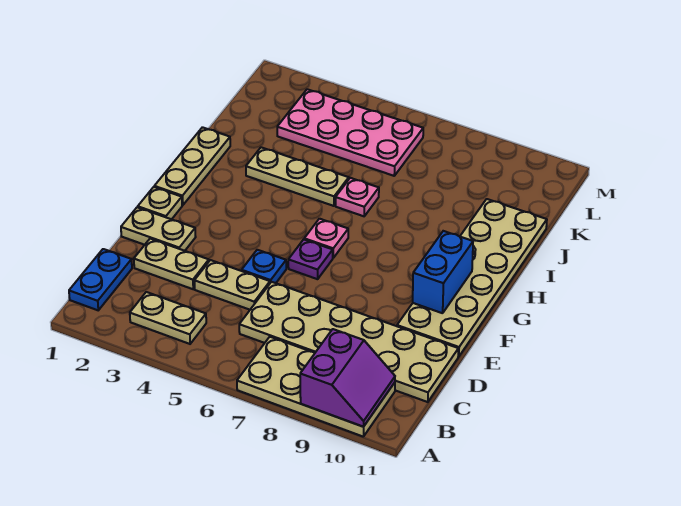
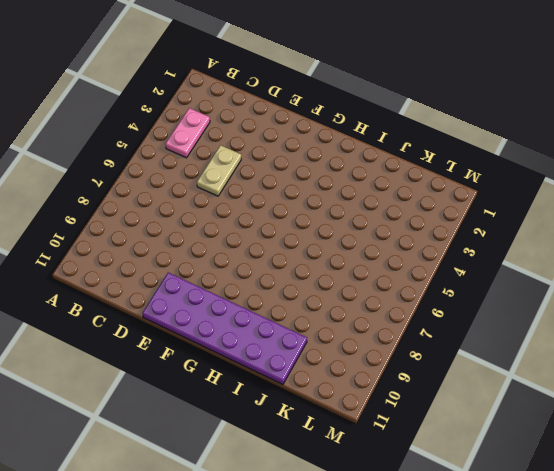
pink 1x2 plate [166,108,210,158] -> tan 1x2 plate [130,292,206,344]
purple 2x6 plate [142,272,307,384] -> tan 2x6 plate [397,199,547,357]
none -> tan 2x4 plate [237,337,395,437]
none -> blue 1x2 plate [69,249,132,310]
none -> tan 2x6 plate [239,282,458,402]

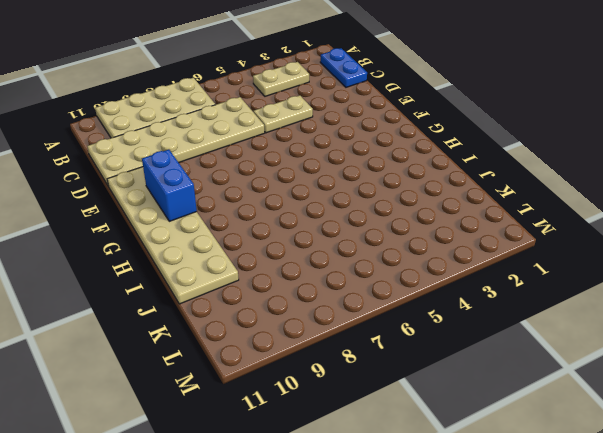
none -> tan 1x2 plate [134,239,209,289]
none -> tan 1x2 plate [121,207,196,251]
none -> blue 1x1 plate [242,250,286,283]

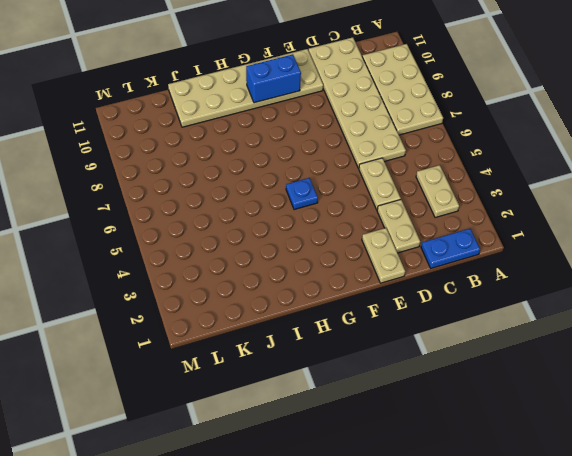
blue 1x1 plate [286,178,318,210] -> blue 1x1 plate moved to [242,250,286,283]
none -> tan 1x1 plate [138,187,182,219]
none -> purple 1x1 plate [288,239,333,279]
none -> tan 1x3 plate [154,127,230,205]

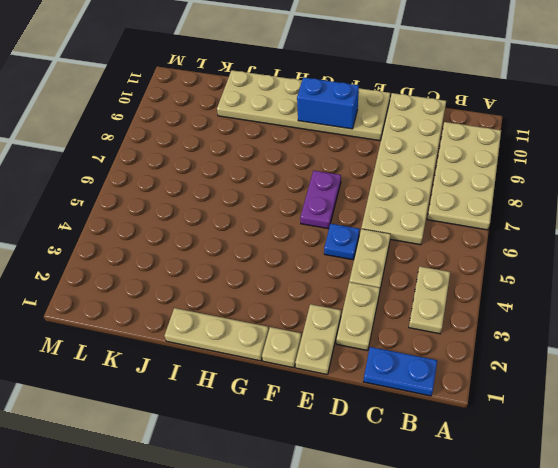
purple 1x2 plate [300,171,341,229] -> purple 1x1 plate [288,239,333,279]
none -> pink 1x1 plate [304,219,348,258]
none -> tan 1x3 plate [246,147,349,206]
none -> pink 1x1 plate [336,178,379,216]

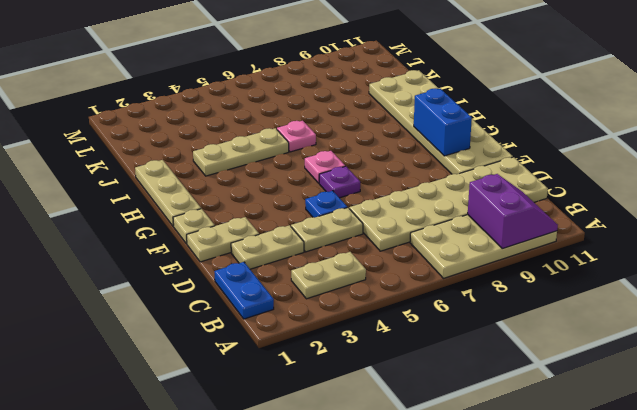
none -> pink 2x4 plate [277,89,423,176]

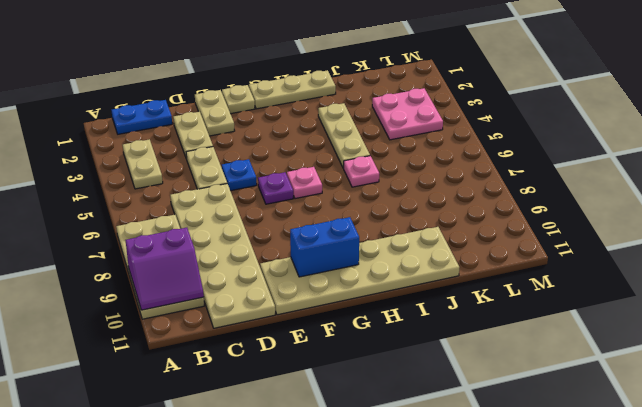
pink 2x2 plate [372,88,443,140] -> pink 2x4 plate [277,89,423,176]

